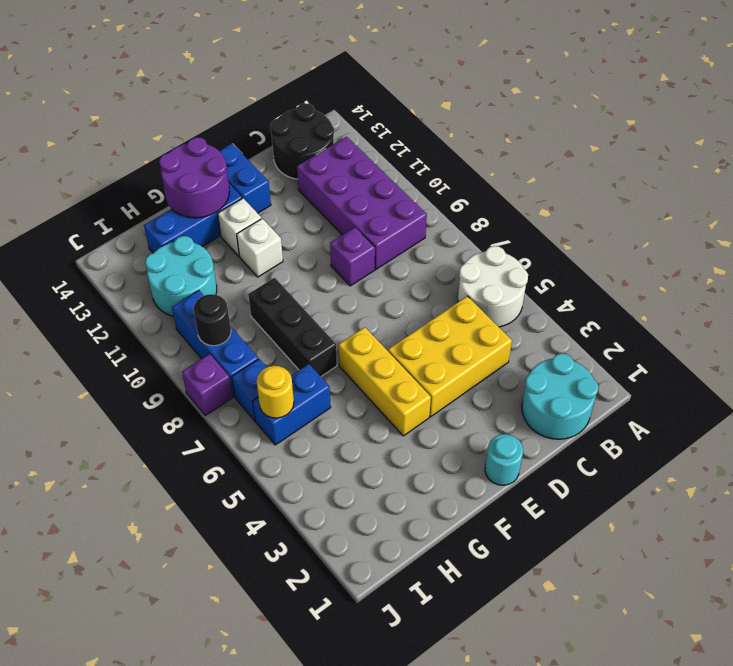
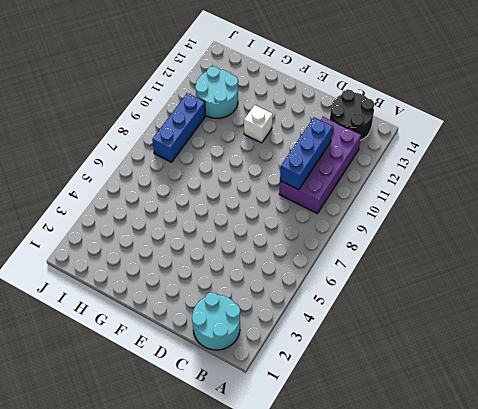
blue 1x3 brick [280,117,333,190] -> blue 1x3 brick turned to [144,184,242,253]
none -> white 2x2 round brick [458,246,528,327]
none -> yellow 2x3 brick [388,296,512,417]
none -> purple 1x1 brick [330,227,375,286]

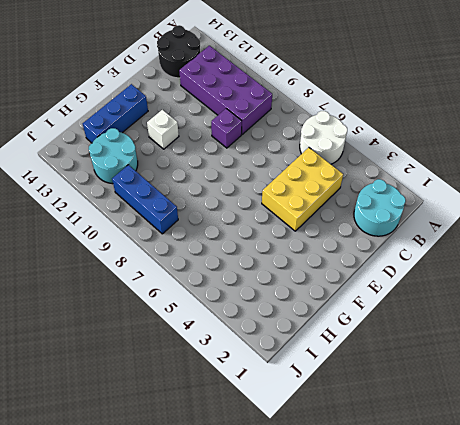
none -> cyan 1x1 round brick [485,434,523,485]
none -> blue 1x2 brick [220,144,271,213]
none -> yellow 1x3 brick [339,327,431,436]

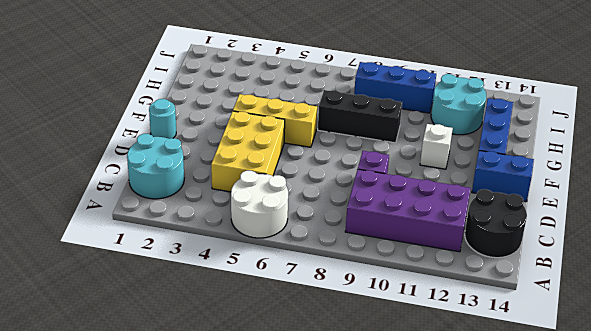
none -> white 1x1 brick [218,198,262,256]
none -> blue 1x2 brick [253,364,331,445]
none -> blue 1x1 brick [232,359,267,421]

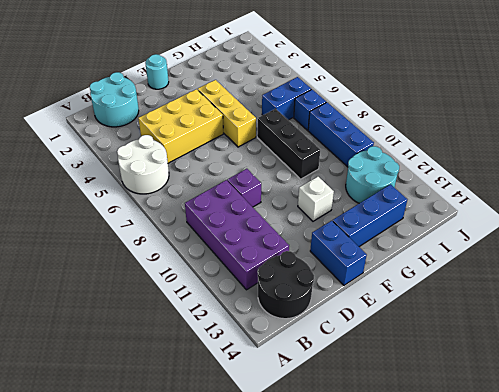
none -> white 1x1 brick [218,198,262,256]
none -> purple 1x1 brick [182,354,233,415]
none -> purple 2x2 round brick [159,137,230,218]

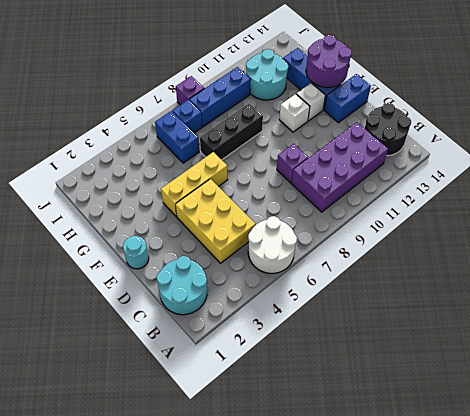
none -> yellow 1x1 round brick [256,366,294,418]
none -> black 1x1 round brick [193,294,231,346]

